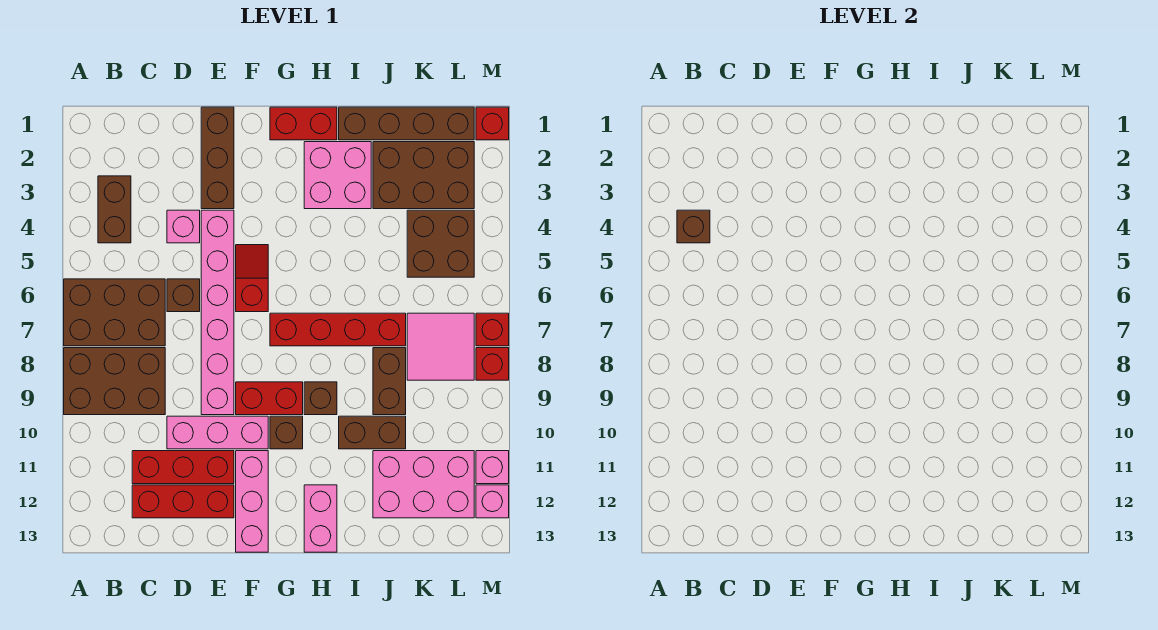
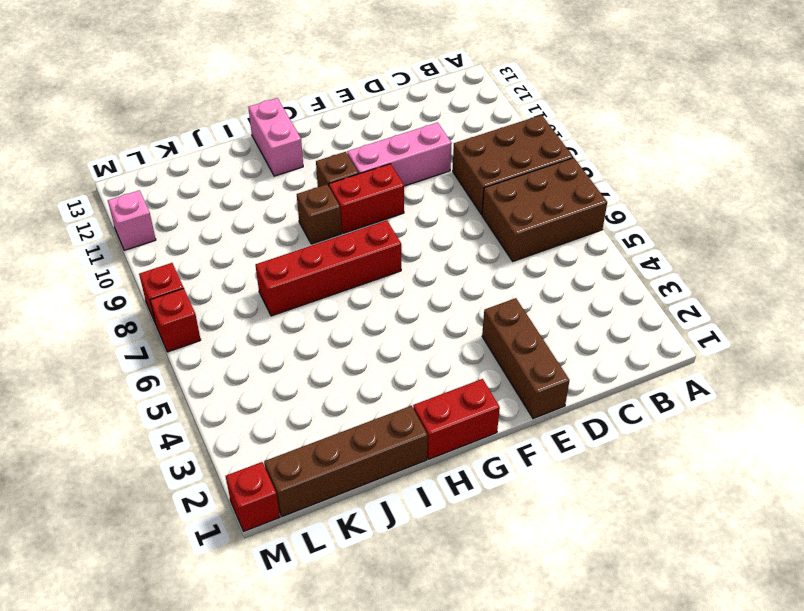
none -> brown 1x2 brick [98,176,131,243]
none -> red 1x3 brick [132,451,234,484]
none -> red 1x3 brick [132,485,234,518]
none -> pink 1x1 brick [167,210,200,243]

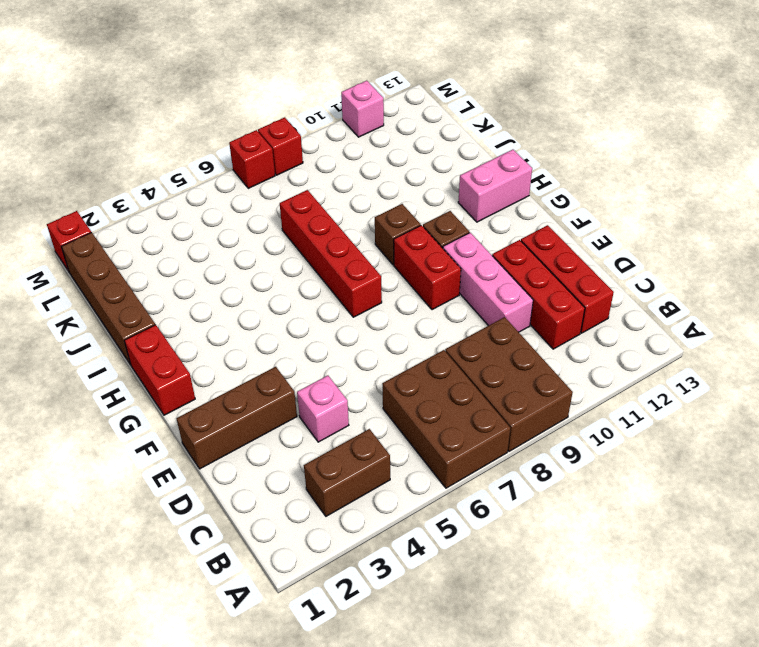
none -> brown 1x1 brick [167,279,200,312]
none -> pink 1x6 brick [201,210,234,415]
none -> red 1x2 slope [236,245,268,312]
none -> pink 1x3 brick [236,451,268,552]

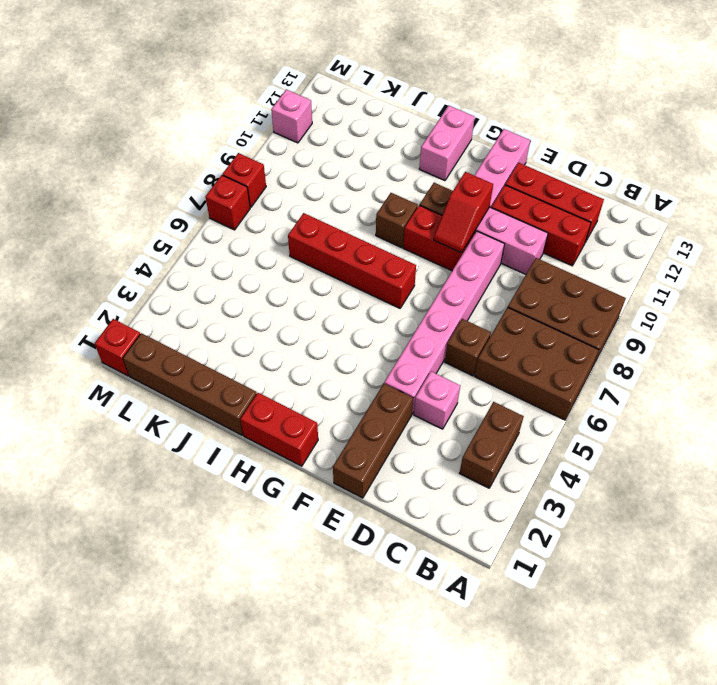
red 1x2 slope [434,172,493,253] -> red 1x2 slope moved to [236,245,268,312]
none -> pink 2x2 brick [304,142,371,209]
none -> brown 1x2 brick [339,416,406,449]
none -> brown 2x3 brick [373,142,474,209]
none -> brown 1x2 brick [373,348,406,415]

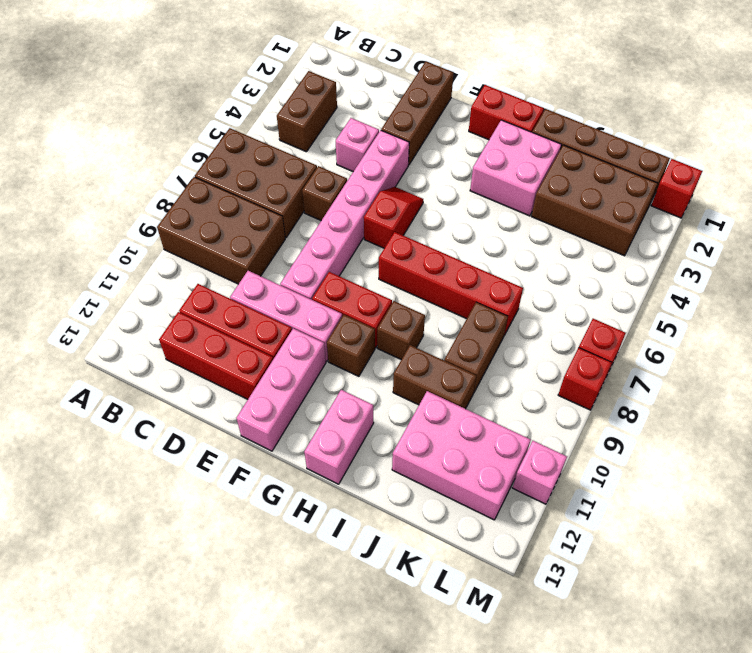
none -> brown 2x2 brick [407,210,474,277]
none -> pink 2x2 tile [407,313,474,380]
none -> pink 1x1 brick [476,485,509,518]
none -> brown 1x1 brick [677,210,710,243]

